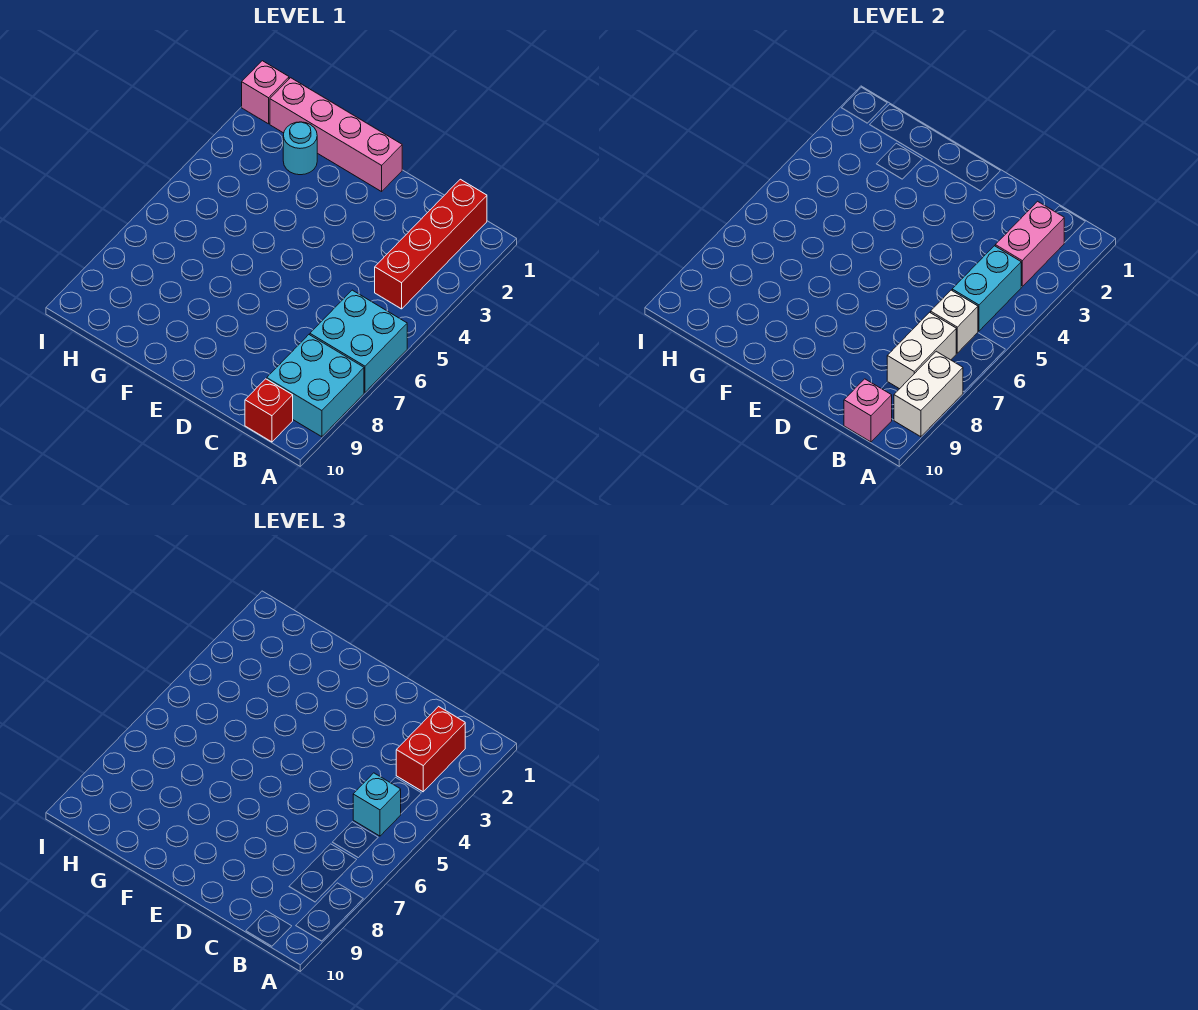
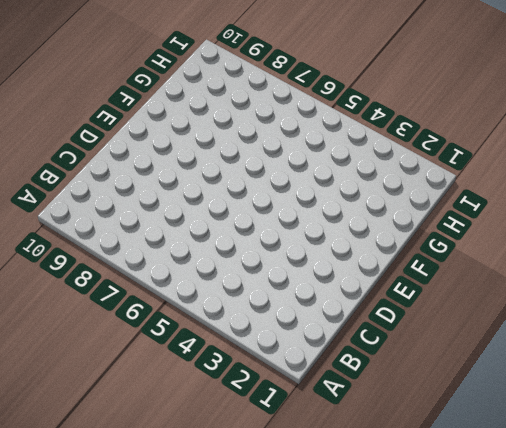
none -> cyan 2x2 brick [310,290,407,392]
none -> cyan 2x2 brick [267,335,364,437]
none -> red 1x4 brick [375,179,487,309]

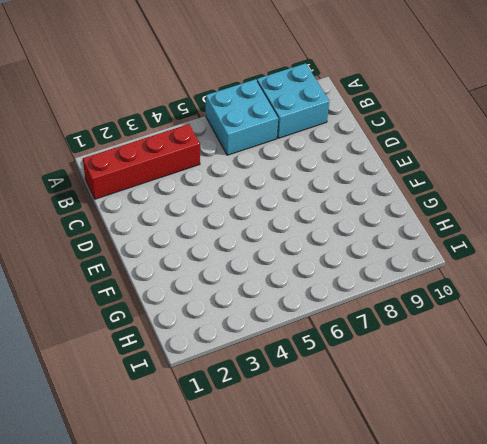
none -> red 1x1 brick [245,379,293,442]
none -> pink 1x4 brick [270,78,402,192]
none -> cyan 1x1 round brick [283,122,317,175]

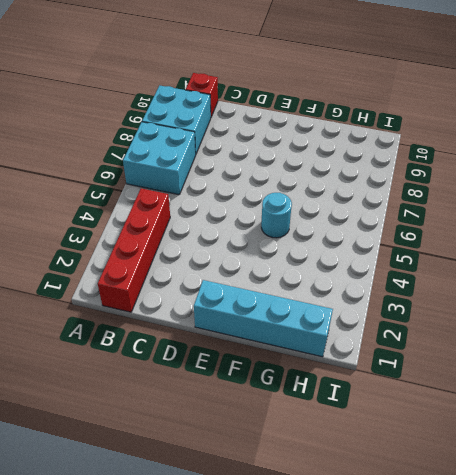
cyan 1x4 brick [194,280,333,357] -> pink 1x4 brick [270,78,402,192]
cyan 1x1 round brick [261,193,292,238] -> cyan 1x1 round brick moved to [283,122,317,175]
none -> pink 1x1 brick [242,61,289,124]
none -> white 1x2 brick [894,351,963,437]
none -> pink 1x2 brick [995,201,1064,287]

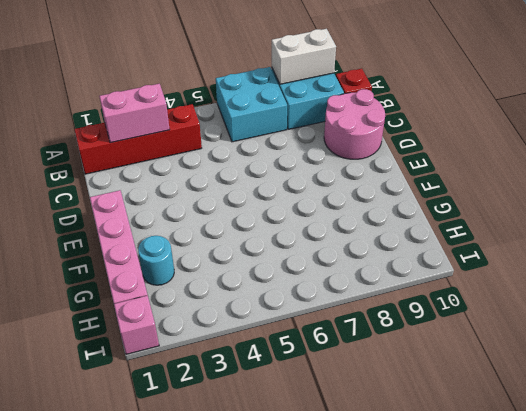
pink 2x2 round brick [324,89,385,159] -> none
none -> cyan 1x2 brick [952,246,1021,331]
none -> white 1x1 brick [931,290,978,353]
none -> white 1x2 brick [887,312,956,389]

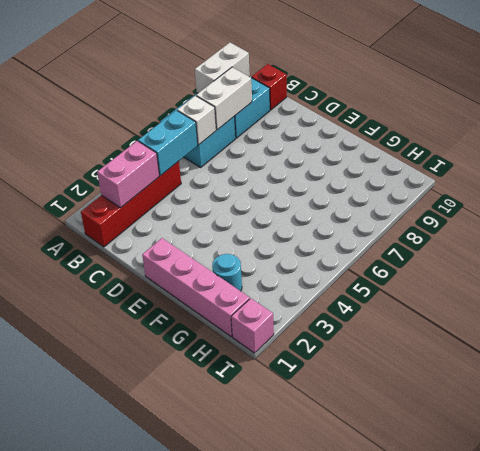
none -> pink 1x1 brick [844,379,892,442]
none -> red 1x2 brick [396,706,465,792]
none -> cyan 1x1 brick [353,773,401,836]

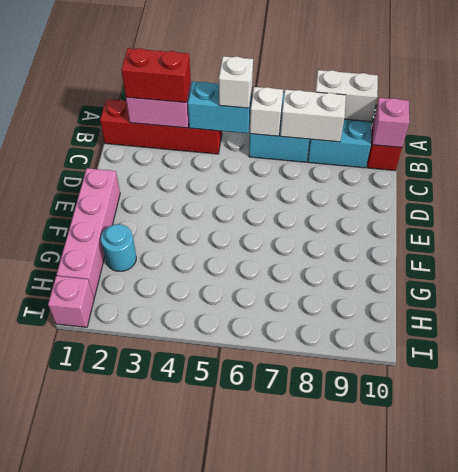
white 1x1 brick [219,56,253,108] -> cyan 1x1 brick [353,773,401,836]

